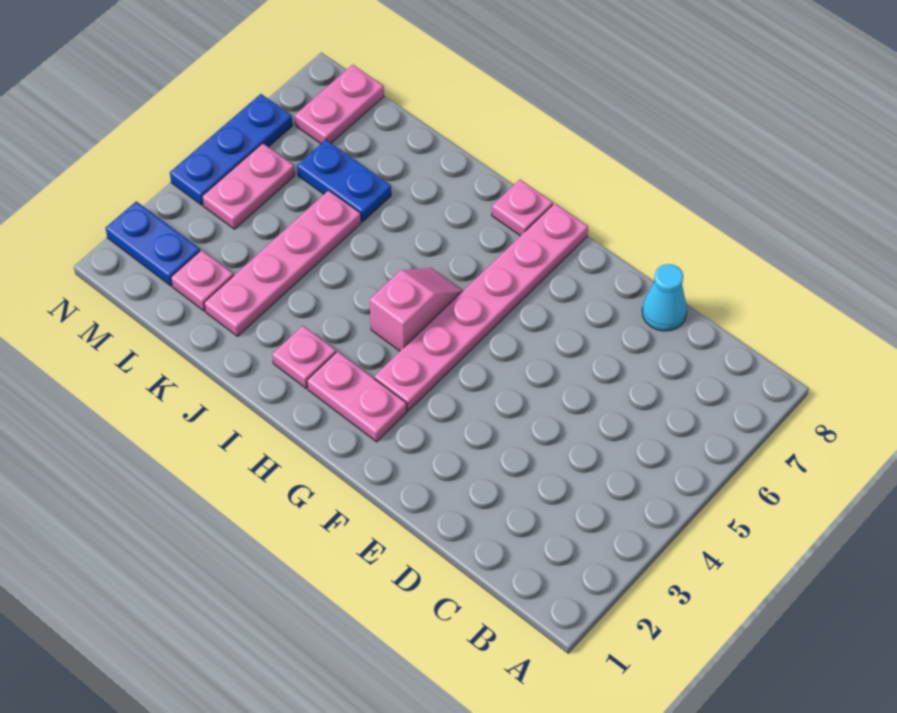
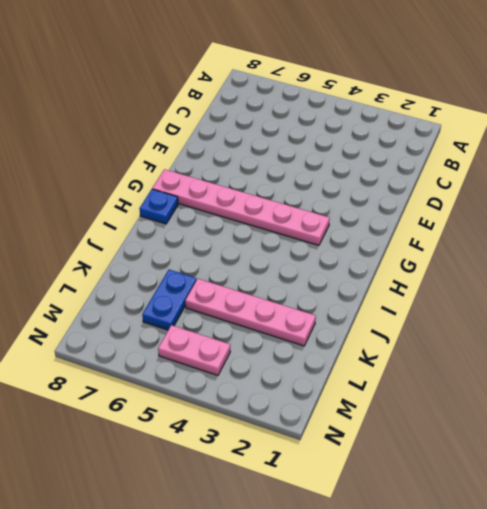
blue 1x1 plate [140,189,178,224] -> pink 1x1 plate [492,180,553,236]
none -> cyan 1x1 cone [642,264,687,331]
none -> pink 1x2 plate [307,352,407,442]
none -> pink 1x2 slope [370,268,463,351]

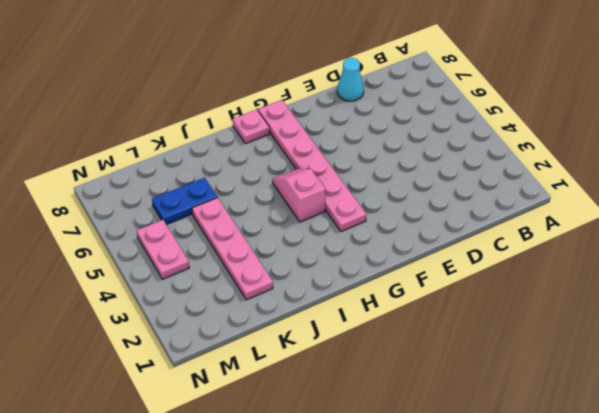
none -> pink 1x2 plate [307,352,407,442]
none -> pink 1x1 plate [272,326,336,388]
none -> pink 1x1 plate [171,250,233,311]

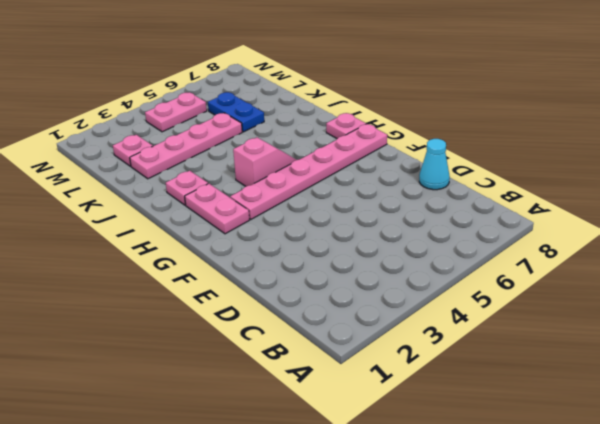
none -> blue 1x2 plate [106,201,200,286]
none -> pink 1x2 plate [295,65,384,143]
none -> blue 1x3 plate [170,94,292,205]

